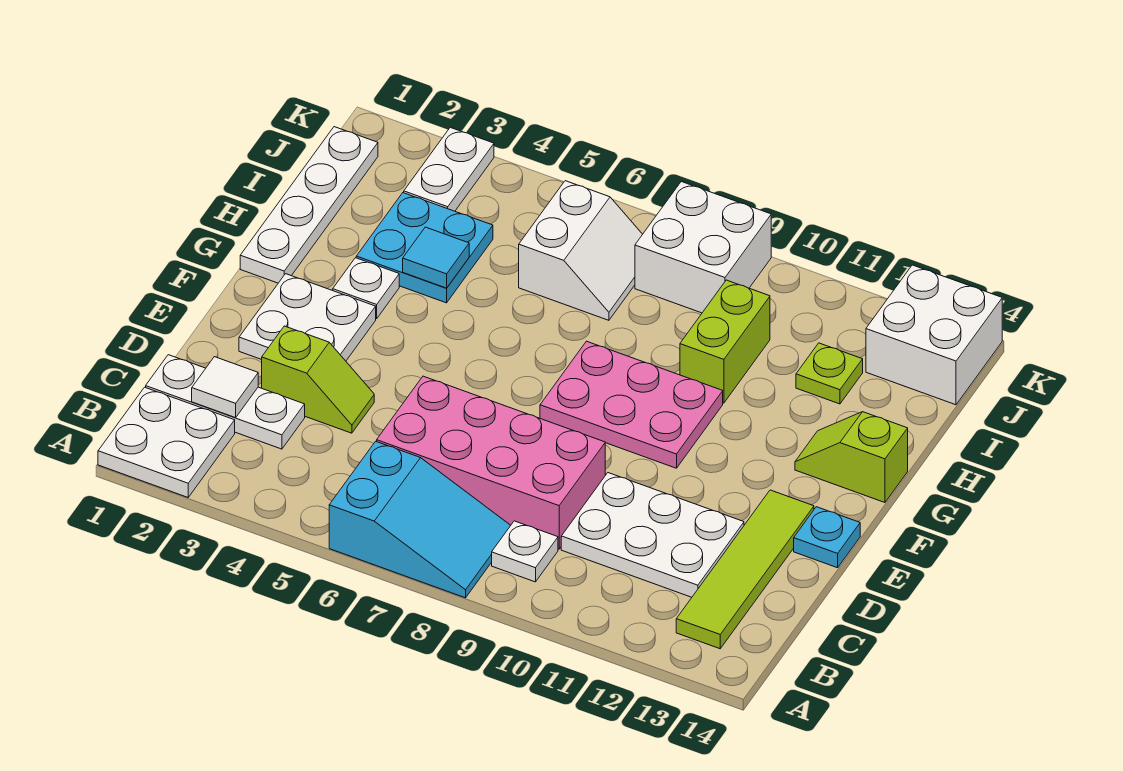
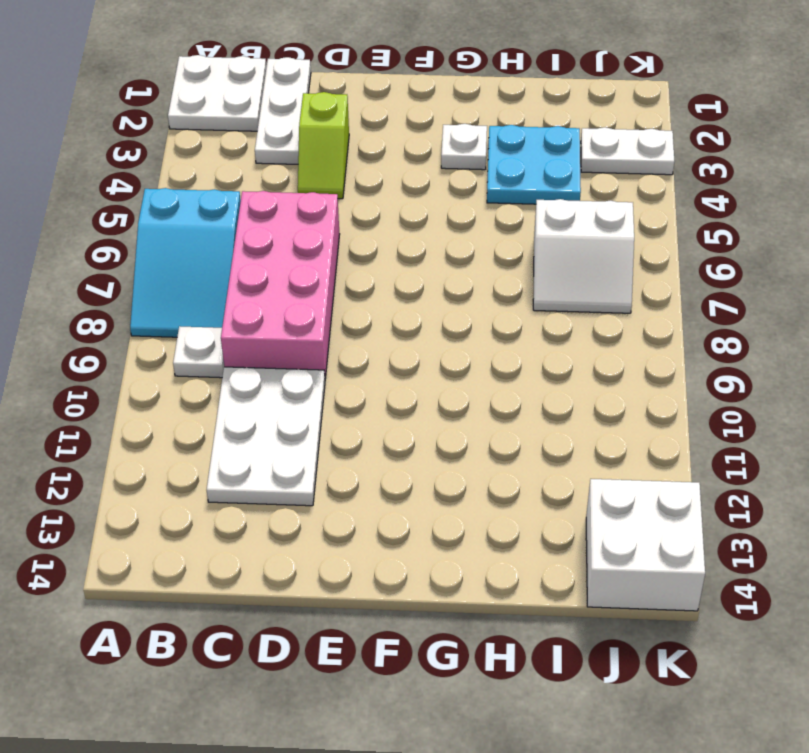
none -> lime 1x4 tile [676,490,814,649]
none -> white 2x2 plate [239,274,376,361]
none -> cyan 1x1 plate [794,507,860,568]

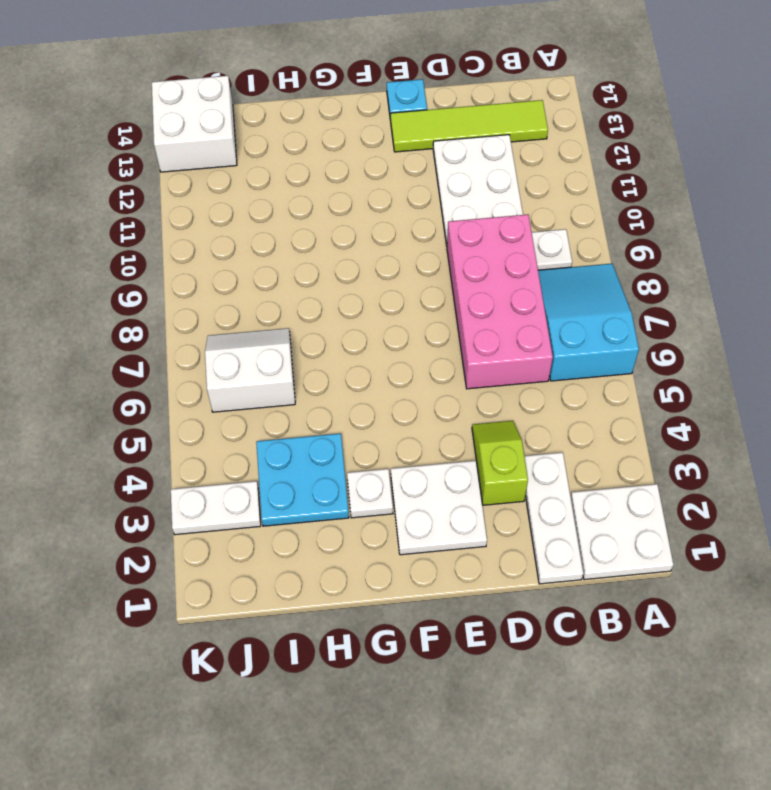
none -> pink 2x3 plate [540,341,723,468]
none -> white 1x4 plate [240,127,378,283]
none -> lime 1x2 slope [795,412,908,502]

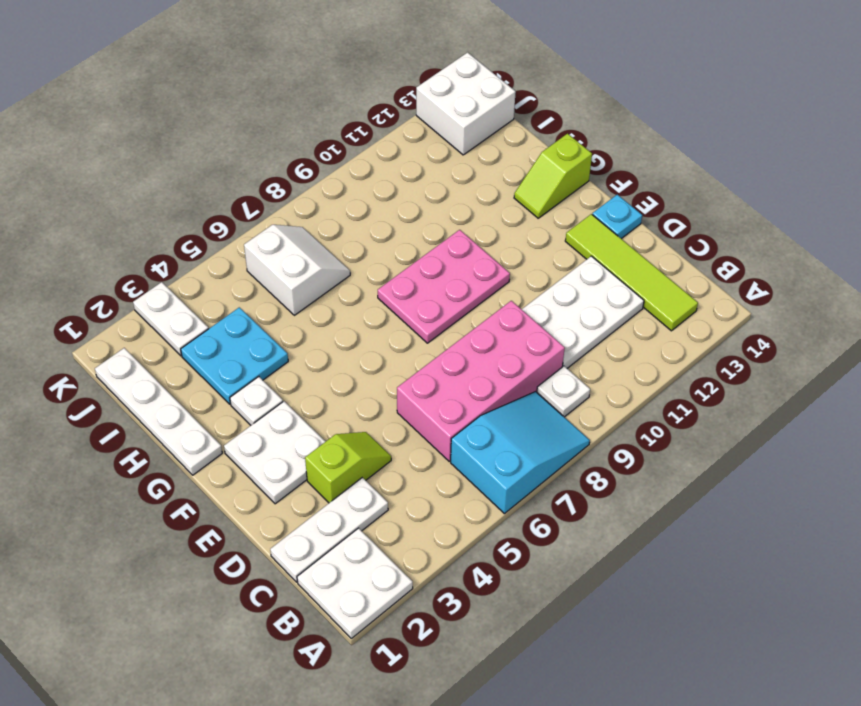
none -> lime 1x2 brick [680,280,770,403]
none -> lime 1x1 plate [796,343,863,404]
none -> white 2x2 brick [635,182,771,313]

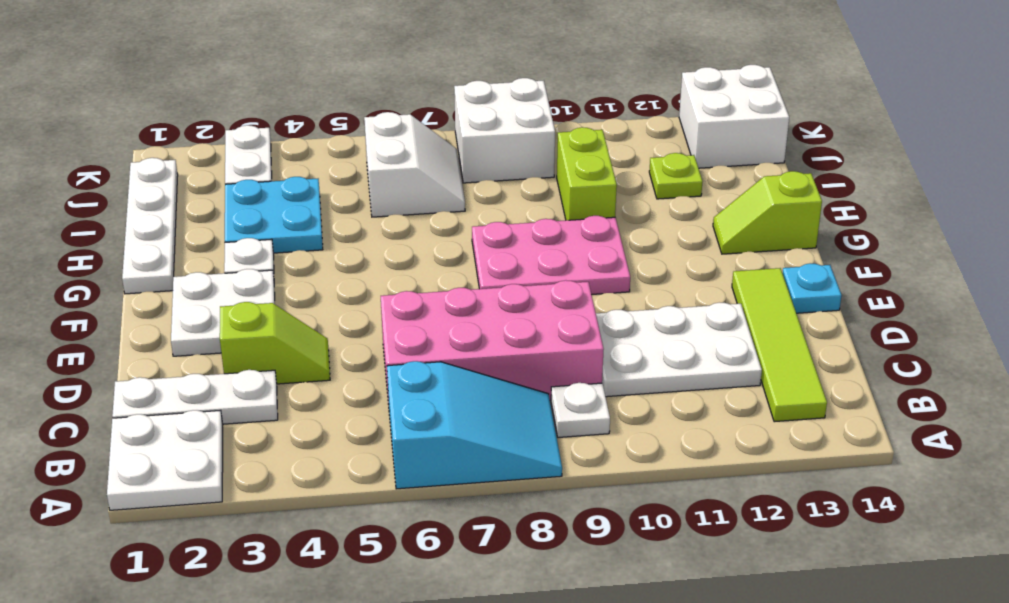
none -> white 1x1 tile [192,357,258,418]
none -> cyan 1x1 tile [403,227,469,288]

